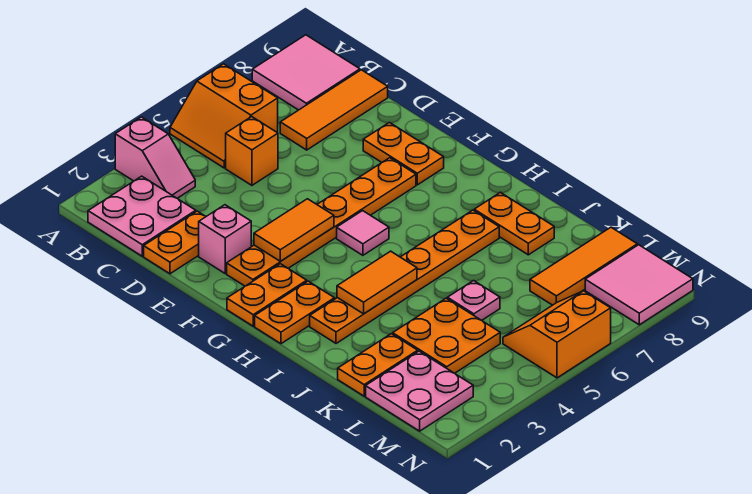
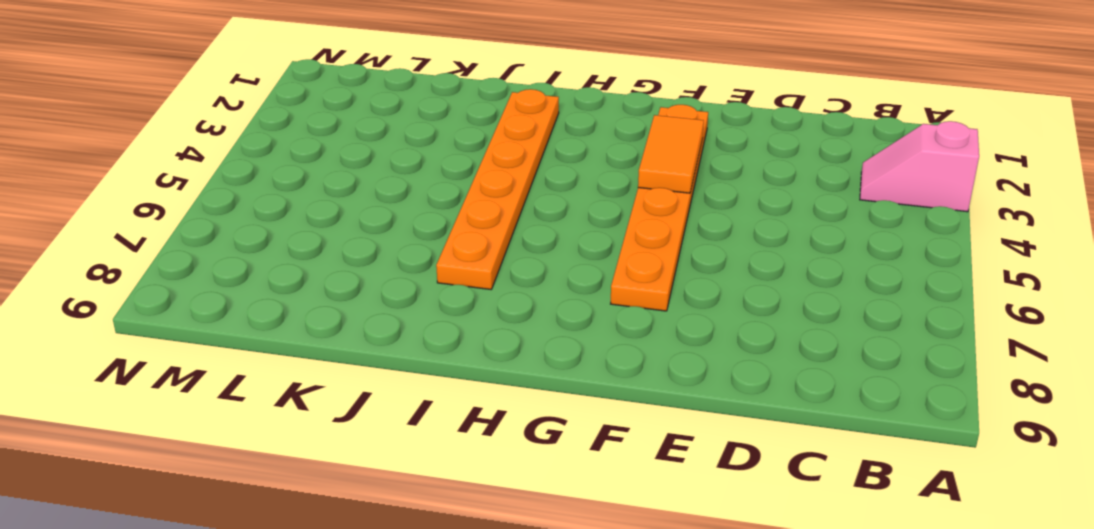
none -> orange 2x2 slope [170,64,278,168]
none -> pink 2x2 tile [252,35,360,110]
none -> pink 2x2 plate [88,176,196,256]

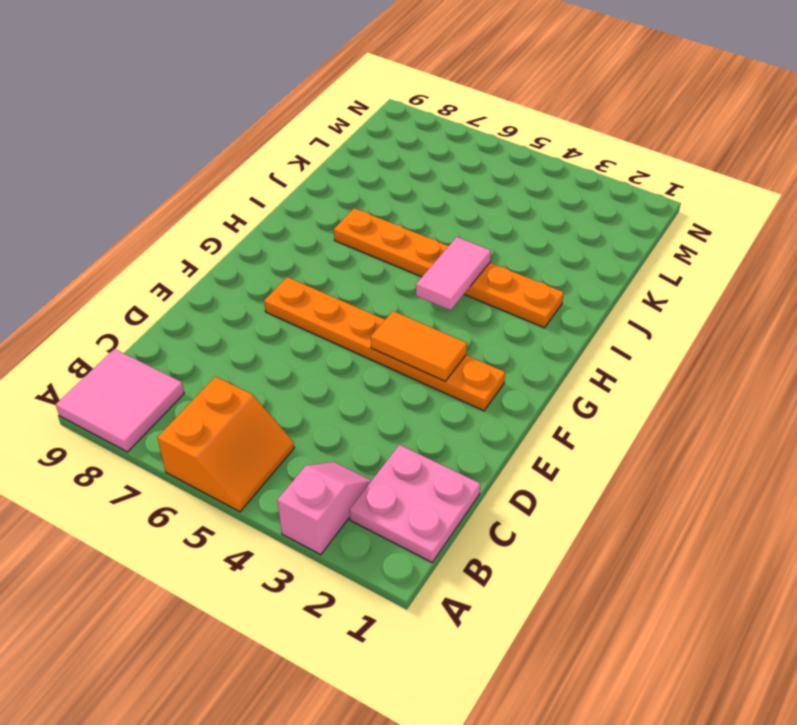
pink 1x2 tile [416,237,491,310] -> orange 1x2 tile [337,251,417,314]
none -> orange 1x1 brick [226,117,278,185]
none -> orange 1x3 tile [280,70,388,150]
none -> orange 1x2 plate [144,211,206,274]

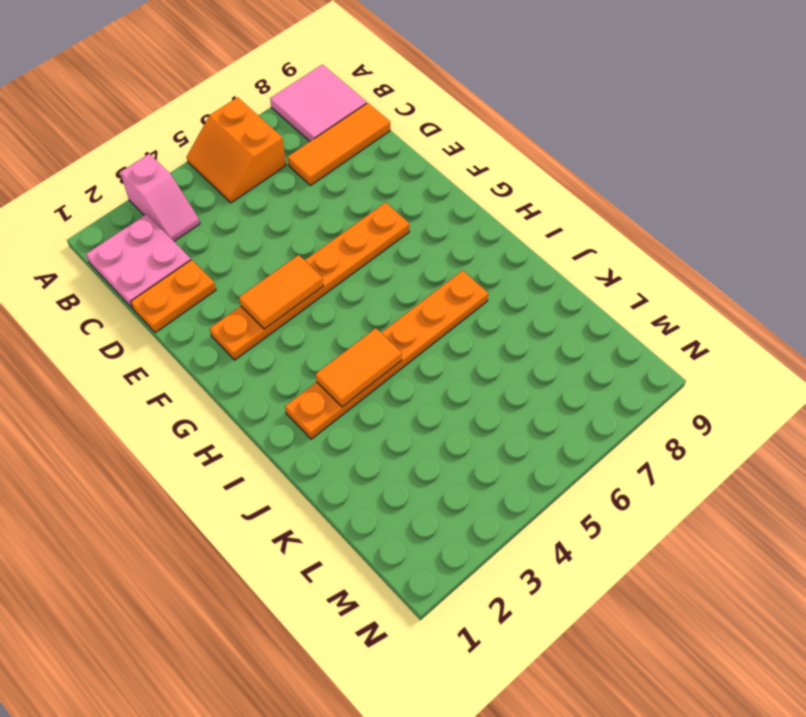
none -> orange 1x1 brick [226,117,278,185]
none -> pink 1x1 brick [199,205,251,273]
none -> orange 1x2 plate [363,123,444,185]

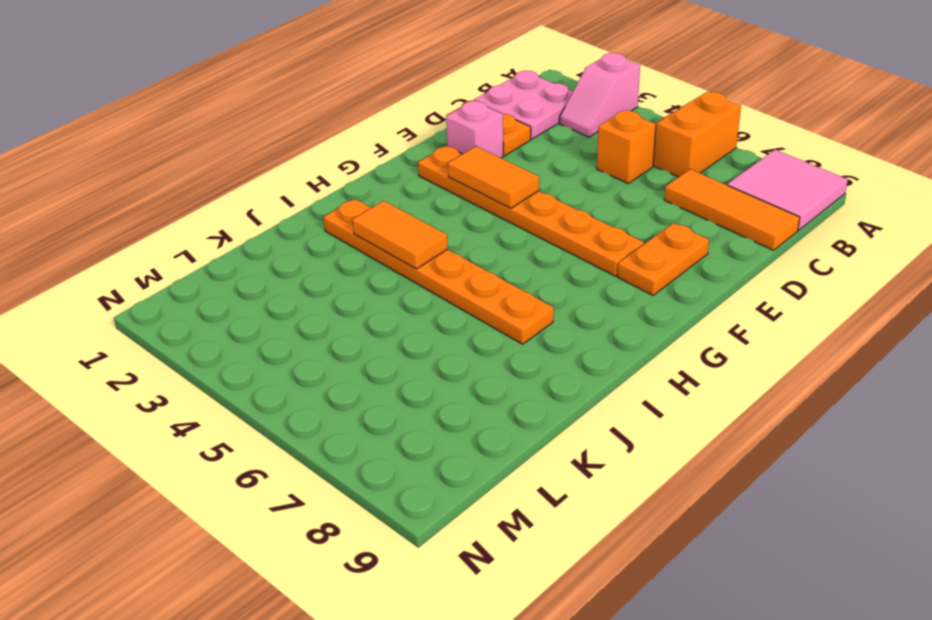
none -> orange 1x2 plate [227,264,307,326]
none -> pink 1x1 tile [337,211,389,255]
none -> orange 1x2 plate [255,281,335,344]

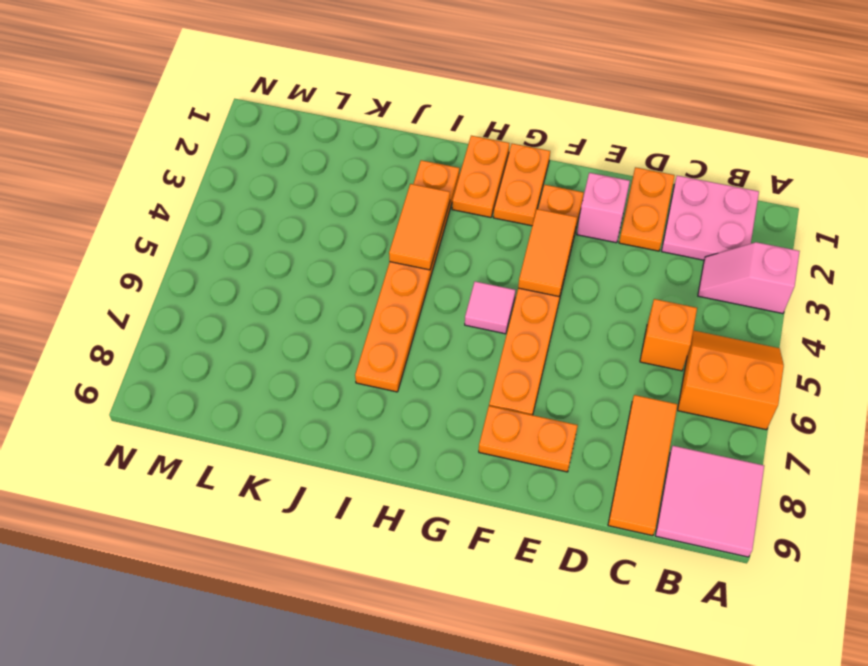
none -> orange 1x2 plate [474,192,554,255]
none -> orange 1x2 plate [338,334,418,396]
none -> orange 2x2 plate [393,298,500,373]

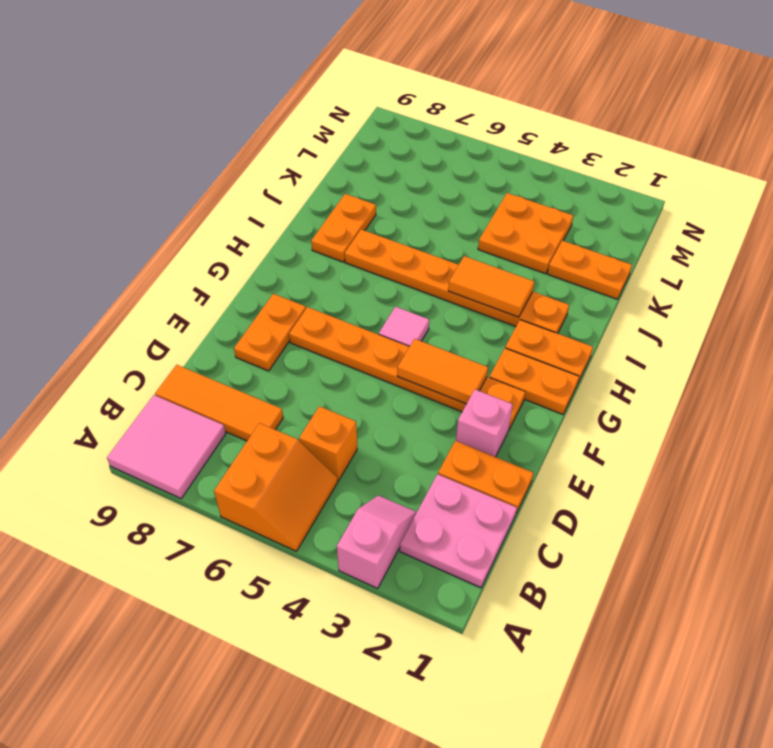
none -> pink 1x1 plate [447,281,500,320]
none -> pink 2x2 plate [366,351,473,431]
none -> orange 1x3 tile [530,227,637,305]

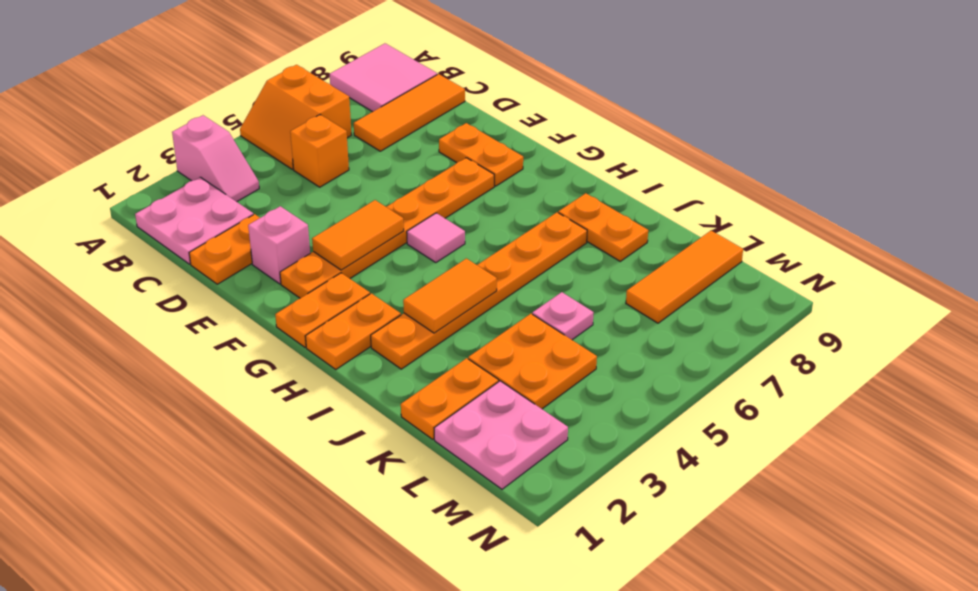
none -> orange 2x2 slope [503,291,611,378]
none -> pink 2x2 tile [585,245,693,325]

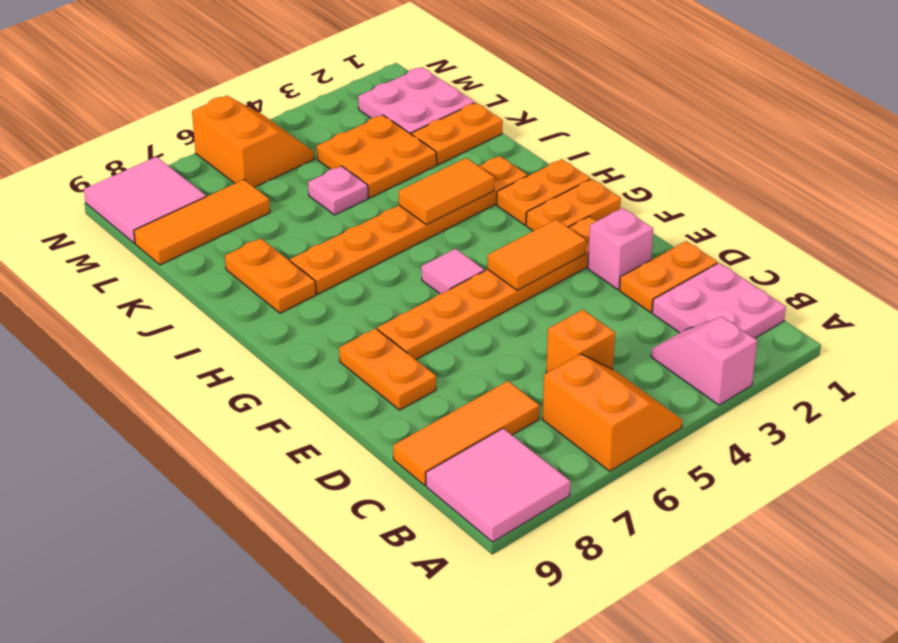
orange 2x2 slope [192,95,314,187] -> orange 2x2 slope turned to [503,291,611,378]

